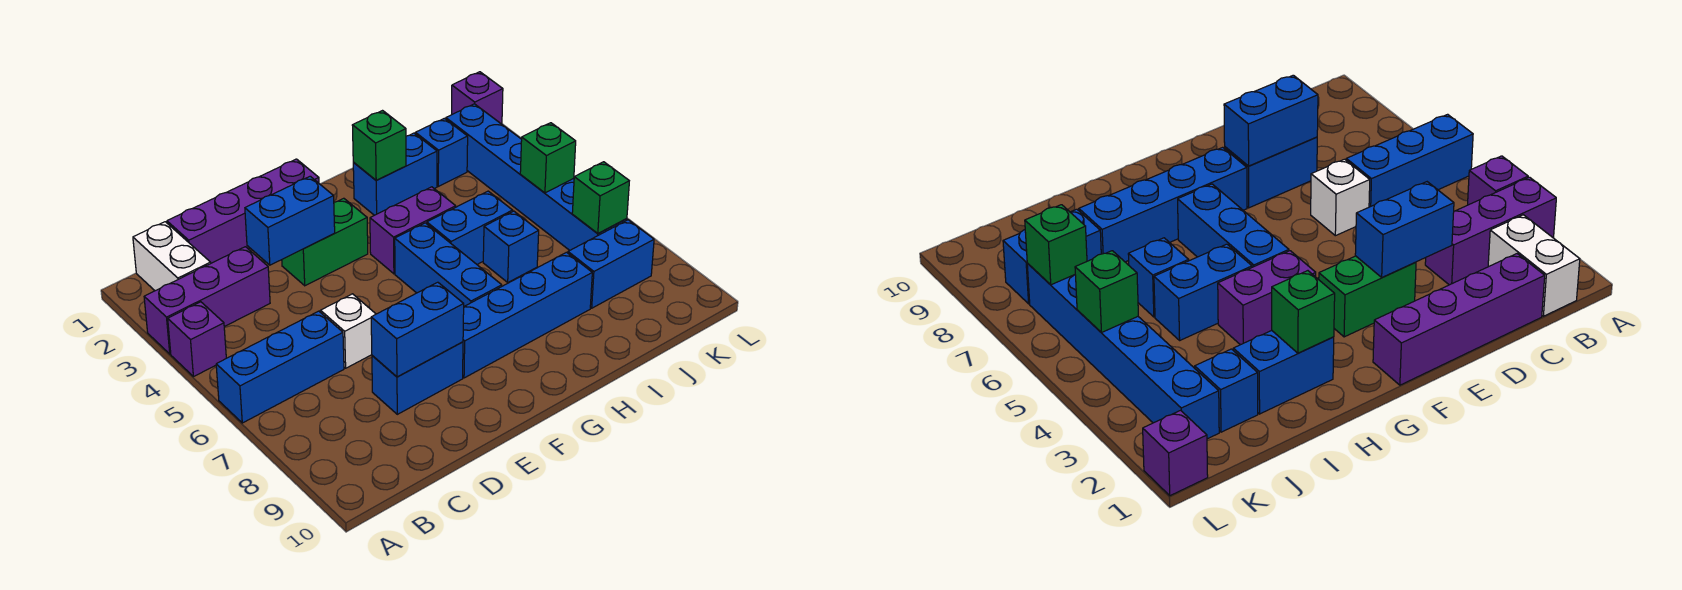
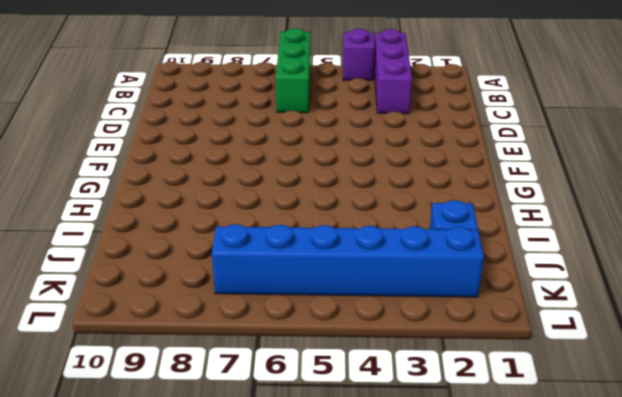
green 1x3 brick [276,28,310,113] -> blue 1x3 brick [216,311,344,423]
none -> white 1x2 brick [133,222,211,291]
none -> purple 1x4 brick [167,159,319,263]
none -> white 1x1 brick [321,294,376,368]

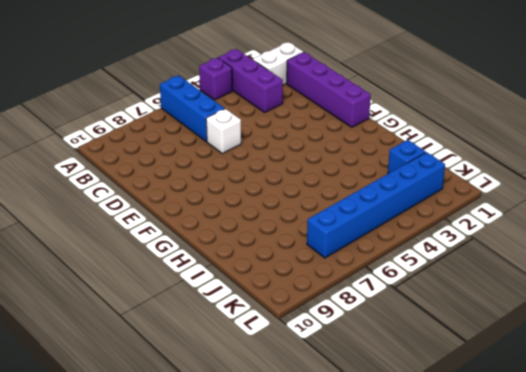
none -> blue 1x2 brick [372,342,463,414]
none -> green 1x2 brick [282,198,368,286]
none -> blue 1x4 brick [463,252,592,378]

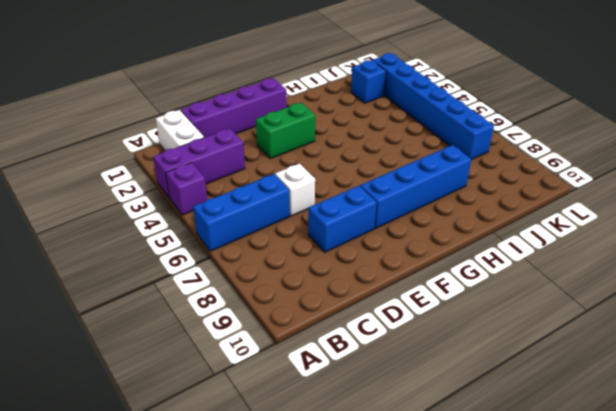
none -> purple 1x2 brick [370,187,456,274]
none -> blue 1x3 brick [395,223,502,306]
none -> blue 1x2 brick [353,133,437,215]

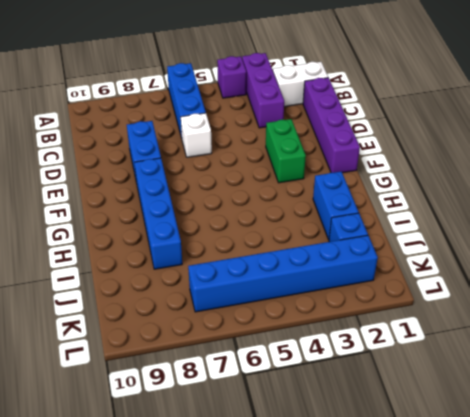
none -> purple 1x2 brick [370,187,456,274]
none -> blue 1x3 brick [395,223,502,306]
none -> blue 1x2 brick [427,191,513,264]

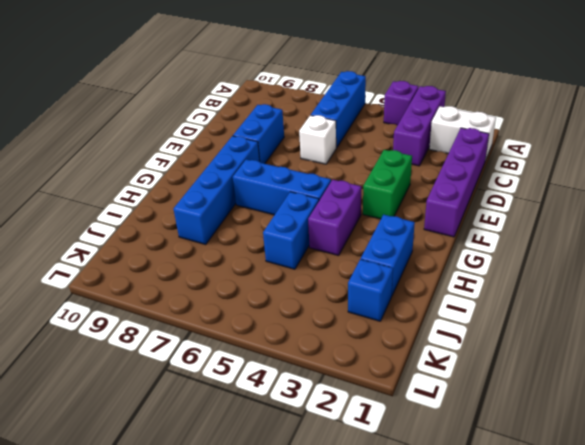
none -> blue 1x1 brick [483,211,539,282]
none -> blue 1x2 brick [568,220,654,308]
none -> blue 1x6 brick [446,104,627,250]

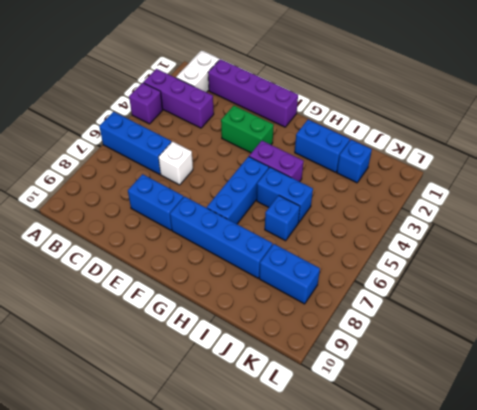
none -> blue 1x6 brick [446,104,627,250]
none -> purple 1x1 brick [452,72,503,124]
none -> blue 1x2 brick [245,176,335,265]

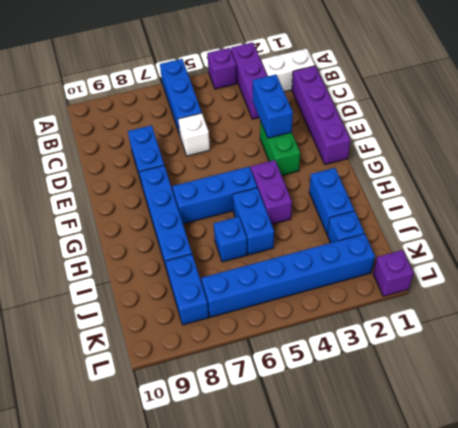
none -> blue 1x2 brick [371,282,464,377]
none -> green 1x1 brick [352,111,406,180]
none -> green 1x1 brick [520,123,576,193]

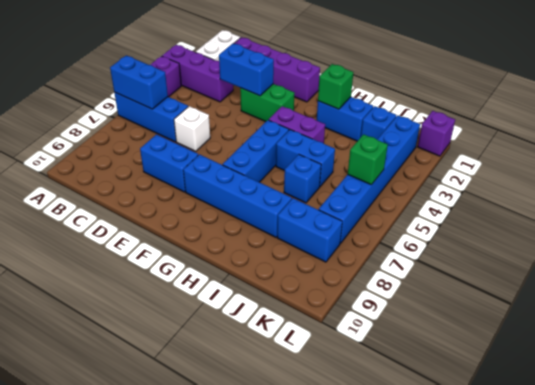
blue 1x2 brick [110,55,168,109] -> blue 1x2 brick moved to [371,282,464,377]
none -> green 1x1 brick [572,162,629,234]

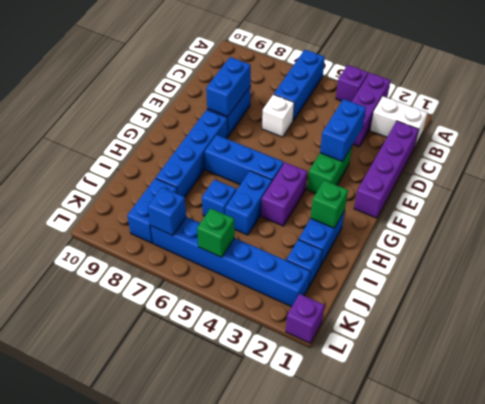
blue 1x1 brick [148,187,186,236] -> green 1x1 brick [572,162,629,234]

